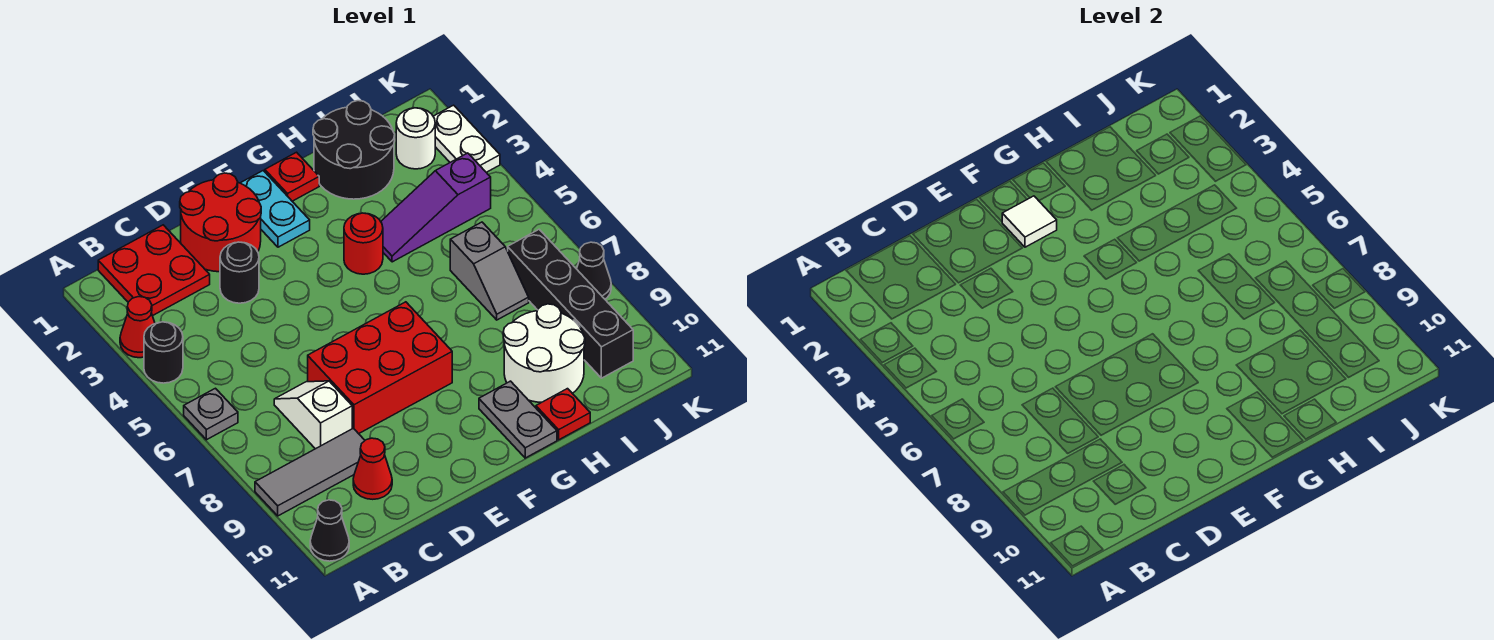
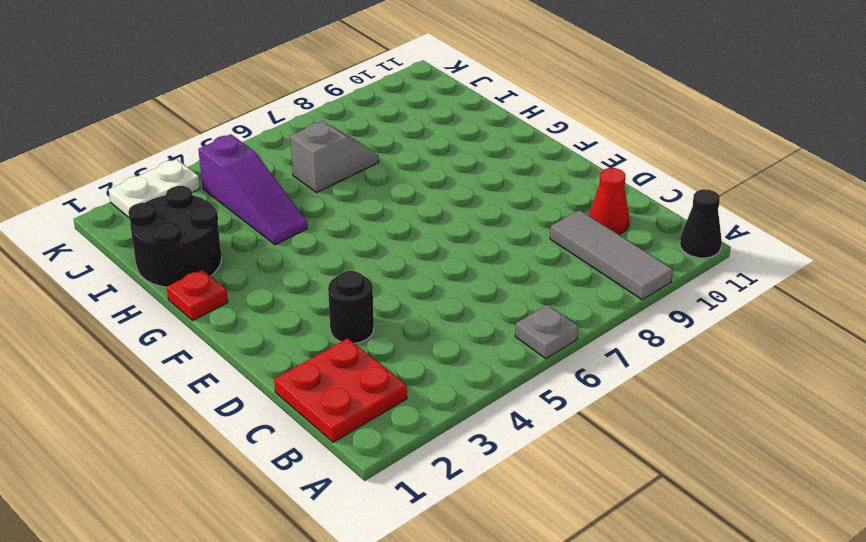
none -> red 1x1 cone [120,297,155,358]
none -> black 1x1 round brick [144,322,183,383]
none -> white 1x2 slope [274,381,352,449]

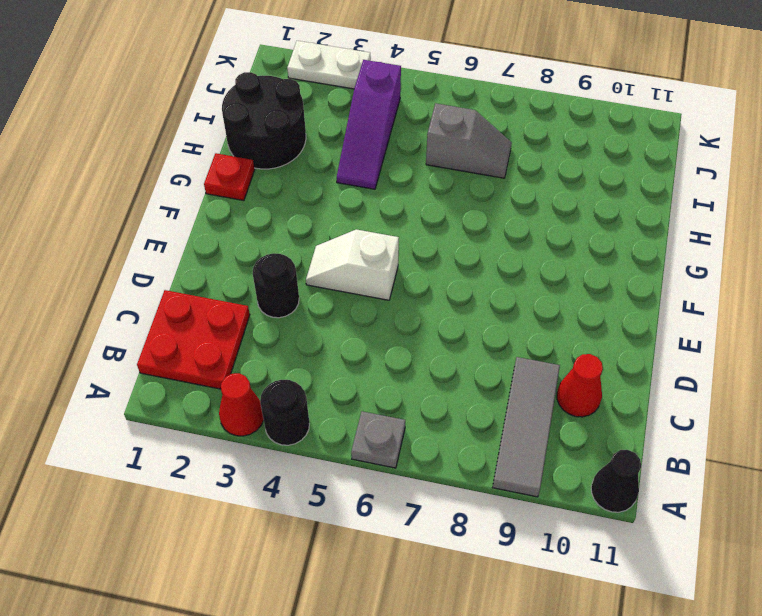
white 1x2 slope [306,229,399,300] -> white 1x2 slope moved to [274,381,352,449]
none -> red 2x2 round brick [180,173,261,272]
none -> red 2x3 brick [308,302,452,434]
none -> cyan 1x2 plate [241,171,310,247]

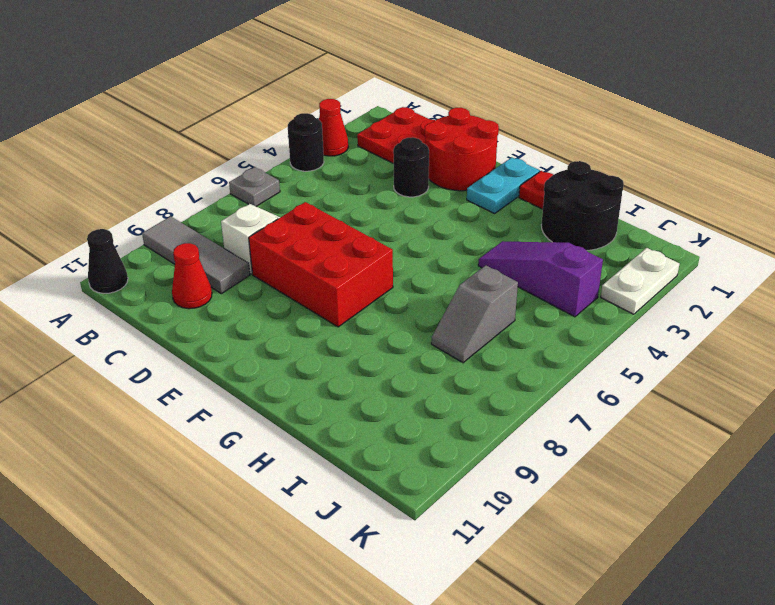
none -> red 1x1 round brick [344,213,383,274]
none -> grey 1x2 plate [479,381,557,458]
none -> white 2x2 round brick [503,304,585,402]

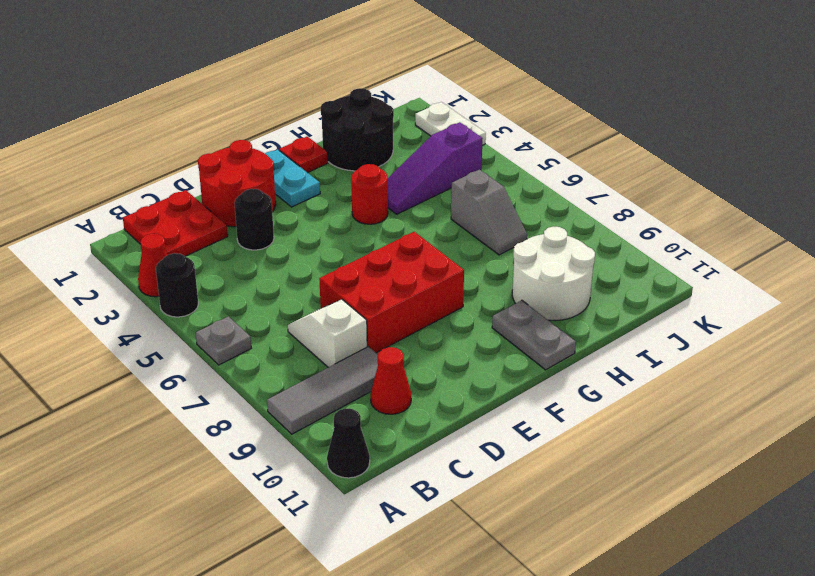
none -> red 1x1 plate [536,389,590,440]
none -> white 1x1 round brick [396,108,435,169]
none -> black 1x4 brick [508,229,633,378]

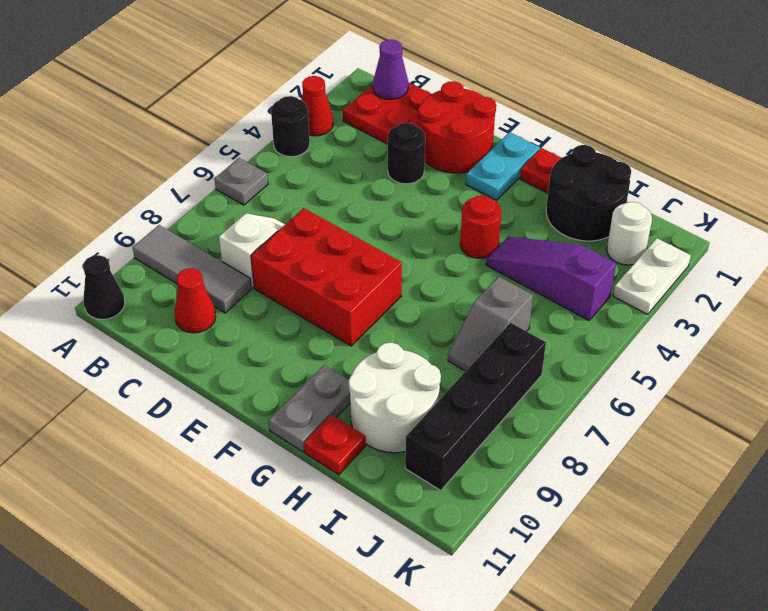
purple 1x1 cone [373,40,408,99] -> none
none -> black 1x1 cone [577,242,611,299]
none -> white 1x1 tile [1002,196,1057,247]

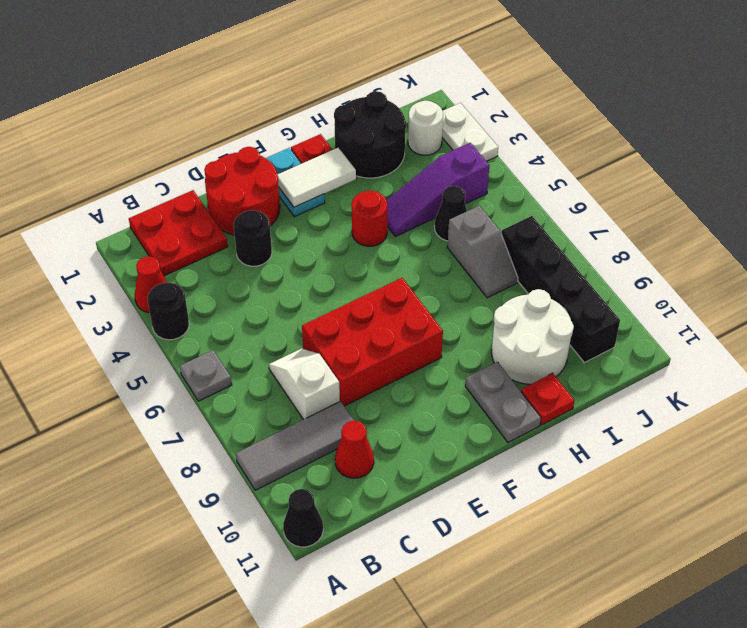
white 1x2 tile [278,148,356,207] -> white 1x1 tile [1002,196,1057,247]
black 1x1 cone [434,186,467,241] -> black 1x1 cone moved to [577,242,611,299]

